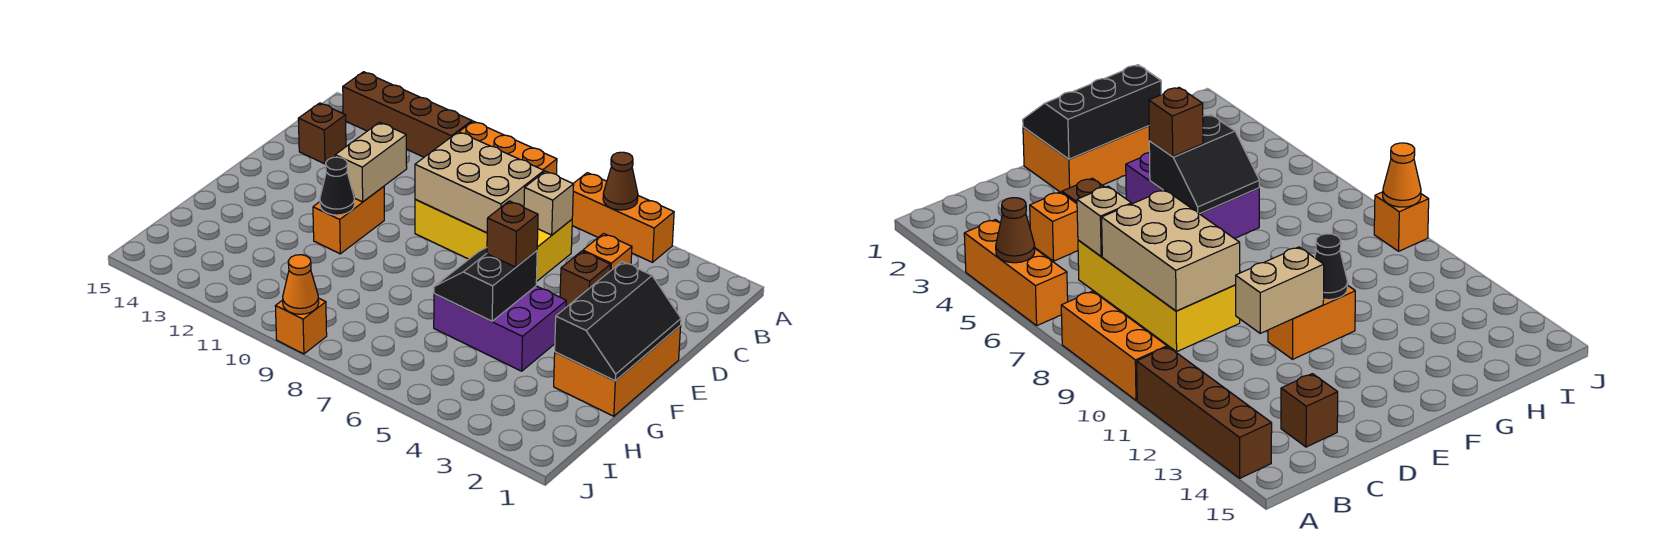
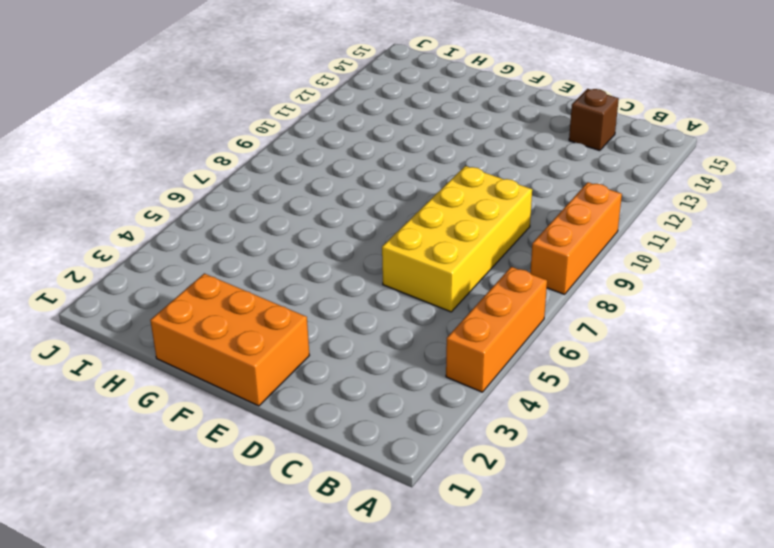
none -> brown 1x4 brick [343,72,472,157]
none -> orange 1x1 brick [583,234,632,271]
none -> brown 1x1 brick [560,251,610,306]

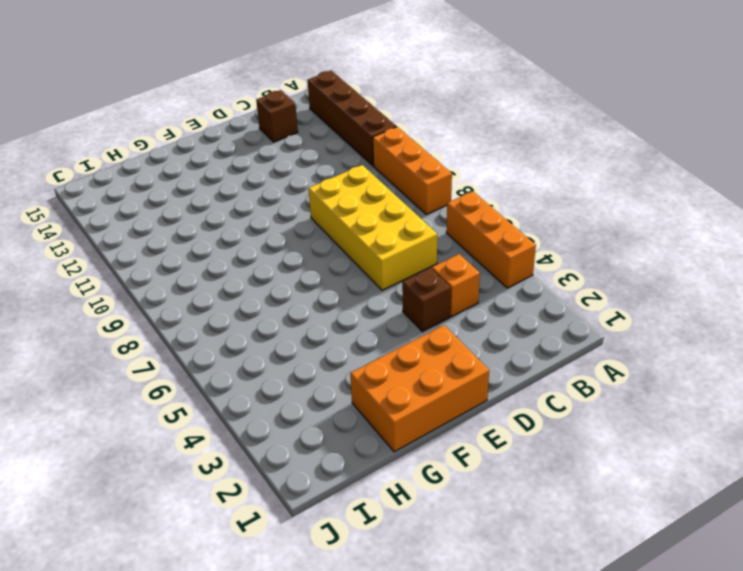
none -> orange 1x2 brick [313,187,384,254]
none -> purple 2x3 brick [434,286,566,371]
none -> orange 1x1 brick [275,298,327,354]

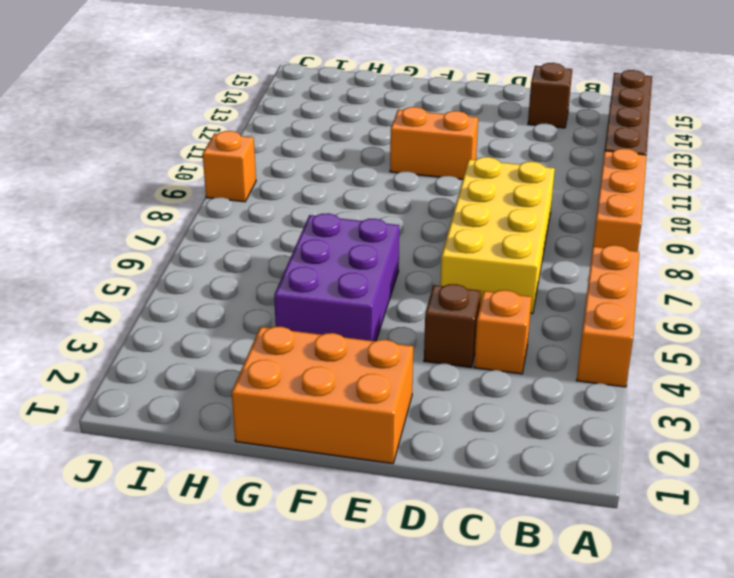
none -> brown 1x1 cone [603,152,638,210]
none -> tan 1x1 brick [524,171,574,235]
none -> tan 2x3 brick [415,132,544,233]

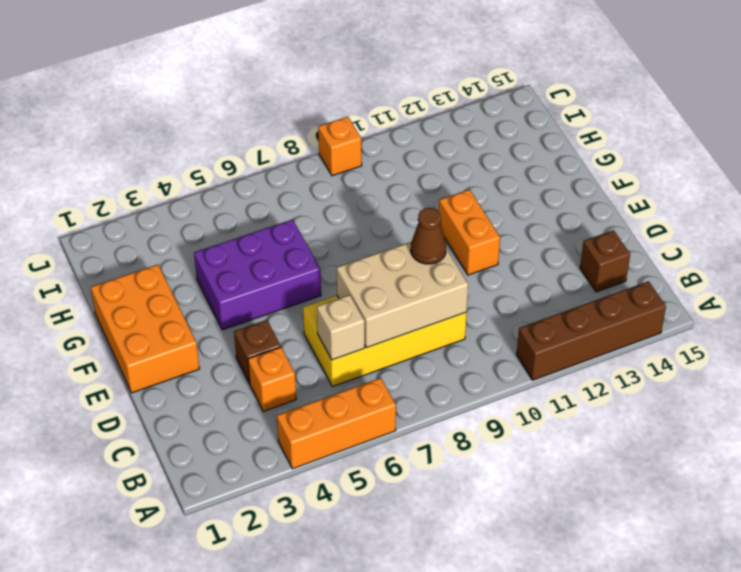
brown 1x1 cone [411,208,446,264] -> brown 1x1 cone moved to [603,152,638,210]
none -> orange 1x3 brick [459,121,557,174]
none -> tan 1x2 brick [335,122,407,202]
none -> black 2x3 slope [555,262,681,381]

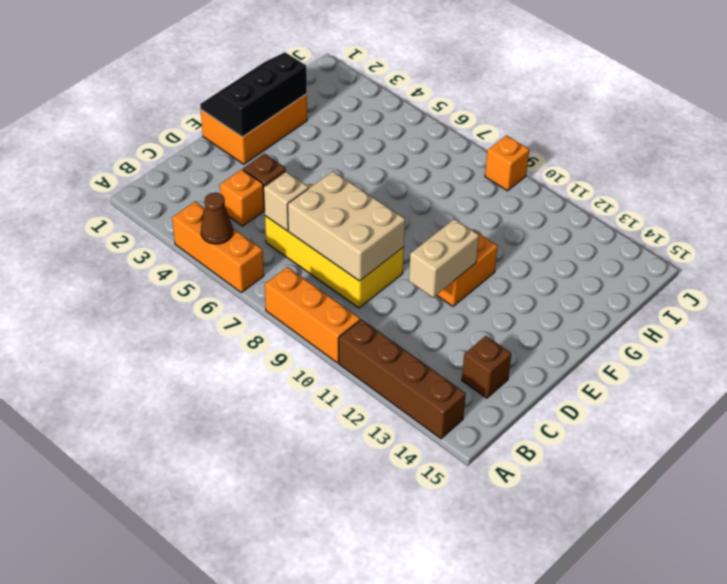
none -> purple 2x3 brick [434,286,566,371]
none -> black 2x2 slope [434,248,537,321]
none -> black 1x1 cone [320,157,355,215]

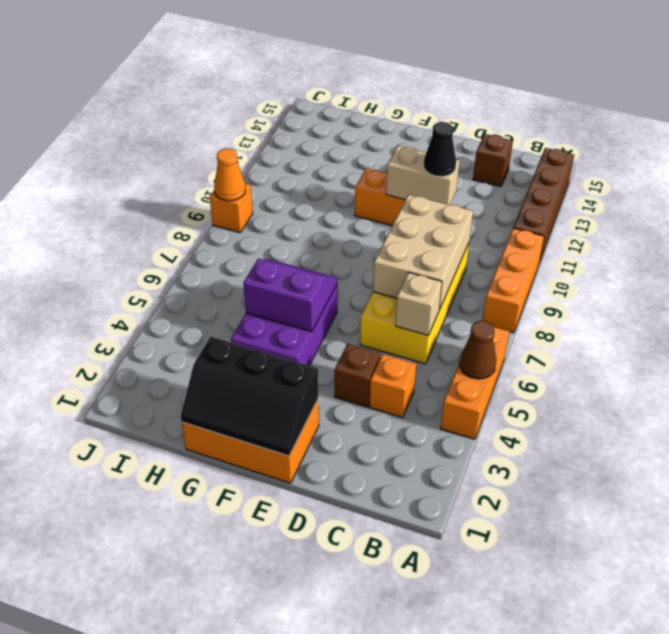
black 1x1 cone [424,122,456,176] -> black 1x1 cone moved to [320,157,355,215]
purple 2x2 slope [243,259,337,332] -> black 2x2 slope [434,248,537,321]
none -> brown 1x1 brick [487,201,538,267]

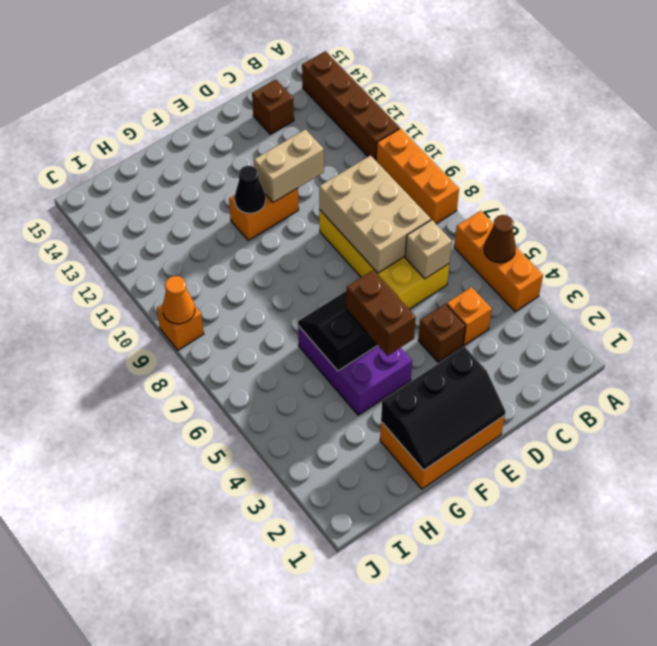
brown 1x2 brick [346,270,416,356] -> brown 1x1 brick [487,201,538,267]

